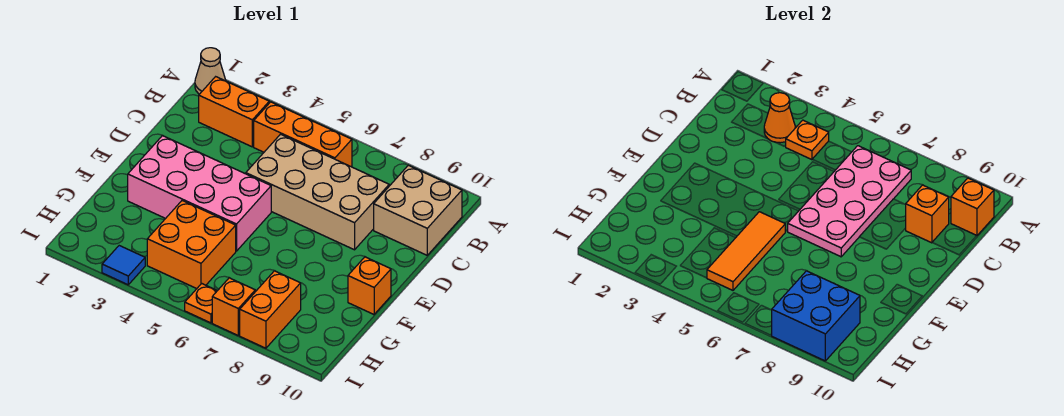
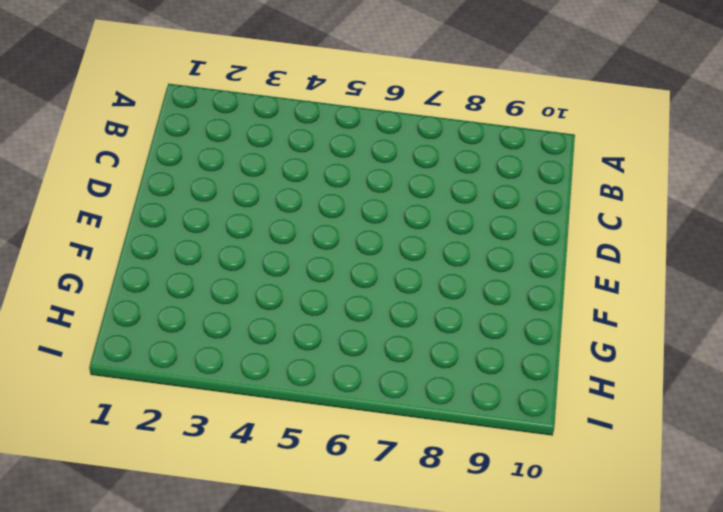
none -> tan 1x1 cone [195,48,226,94]
none -> orange 1x2 brick [199,77,269,147]
none -> orange 1x3 brick [254,102,352,167]

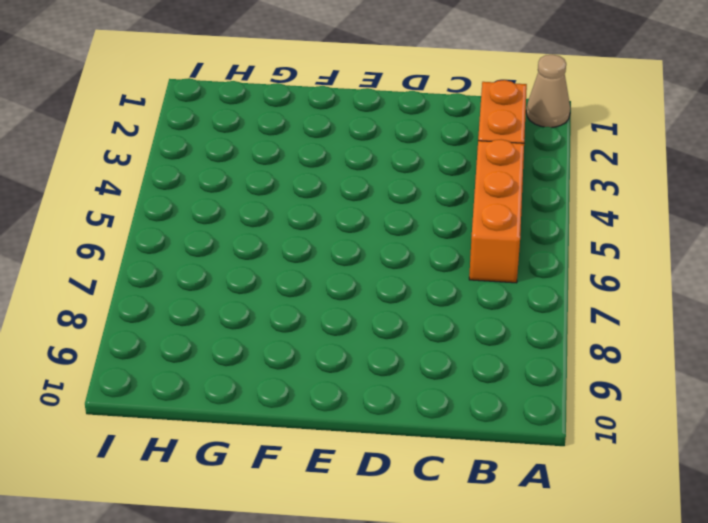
none -> tan 2x2 brick [374,165,462,255]
none -> tan 2x4 brick [246,134,389,250]
none -> pink 2x4 brick [128,136,271,251]

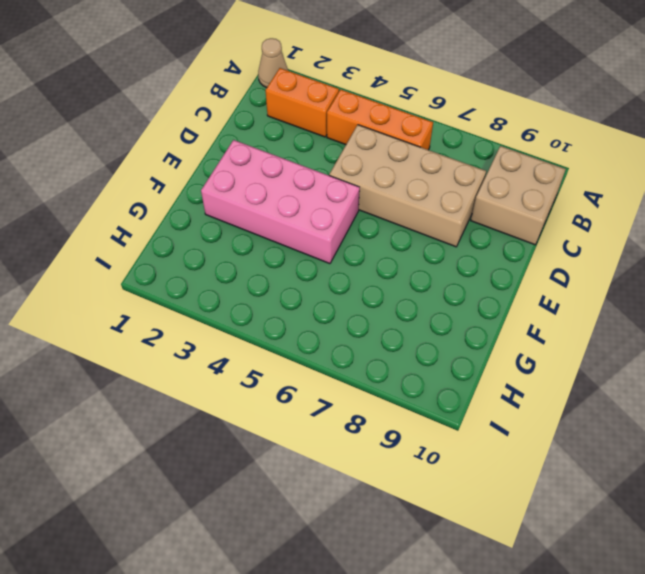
none -> orange 1x1 brick [348,257,391,314]
none -> orange 2x2 brick [147,201,236,289]
none -> orange 1x2 brick [240,271,301,348]

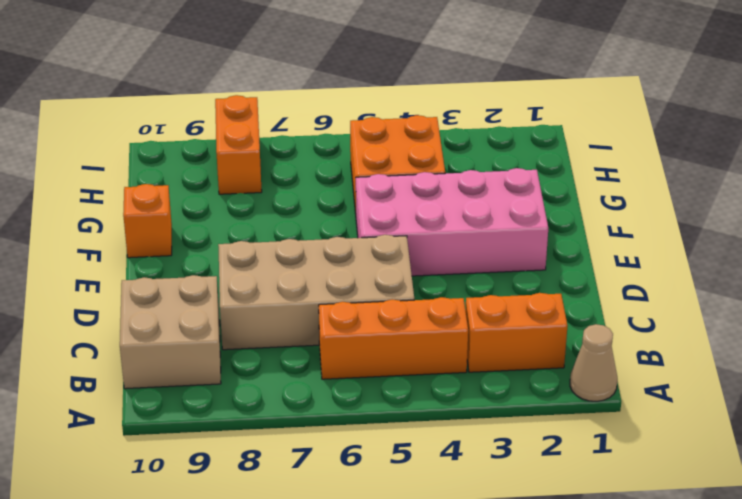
none -> blue 1x1 tile [102,246,145,285]
none -> orange 1x1 plate [185,284,217,323]
none -> orange 1x1 brick [212,278,255,335]

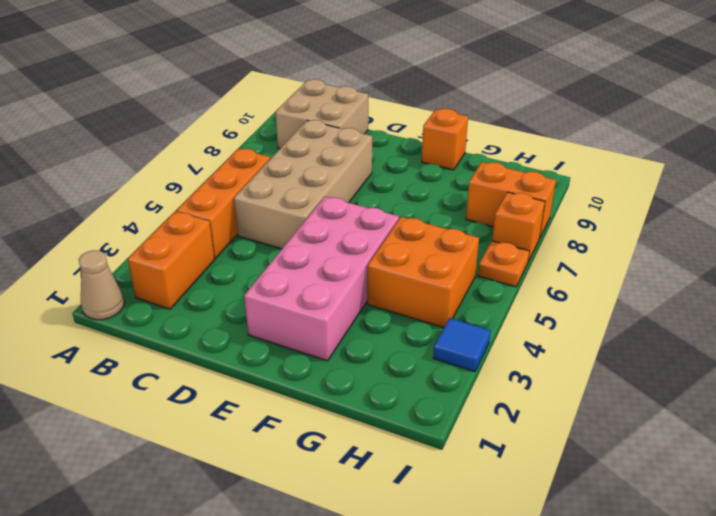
none -> orange 1x1 cone [764,93,795,143]
none -> orange 1x1 plate [786,120,829,160]
none -> pink 2x4 plate [787,146,911,257]

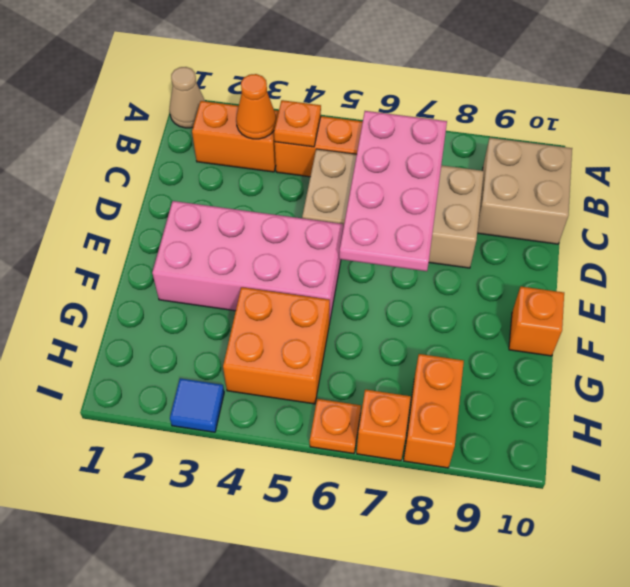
none -> orange 1x1 brick [951,178,994,236]
none -> orange 1x1 brick [905,185,949,243]
none -> orange 1x3 tile [707,212,785,290]

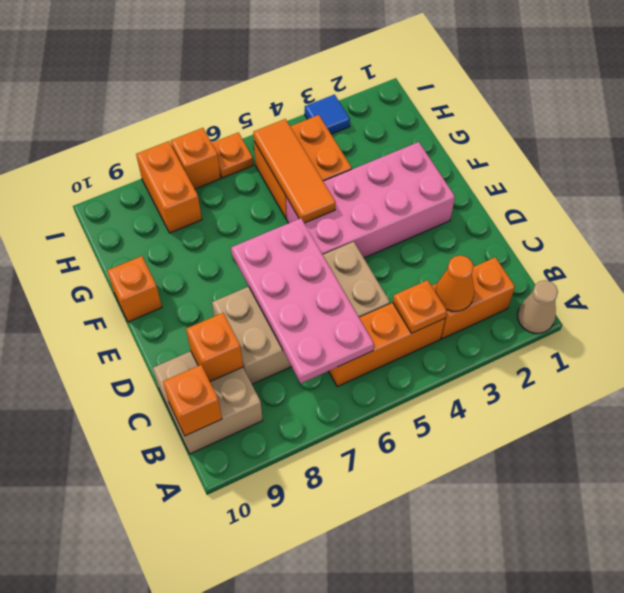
none -> blue 2x2 brick [772,271,860,361]

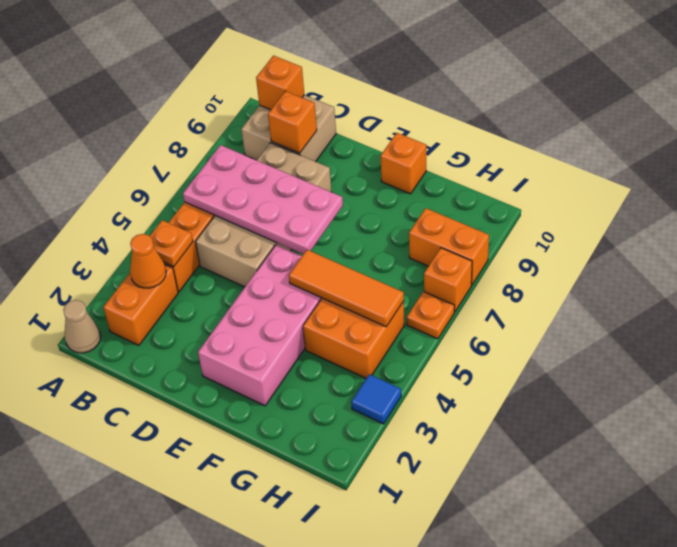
none -> blue 2x2 brick [772,271,860,361]

